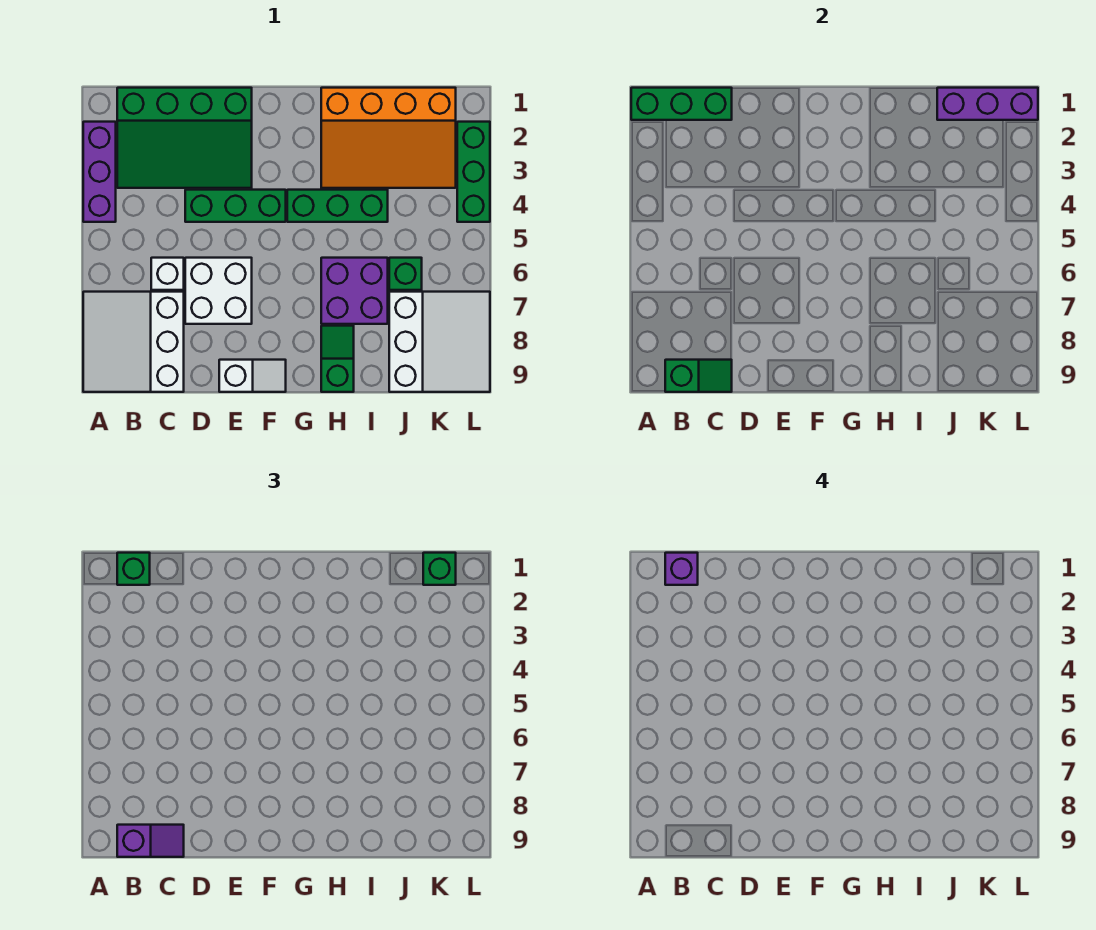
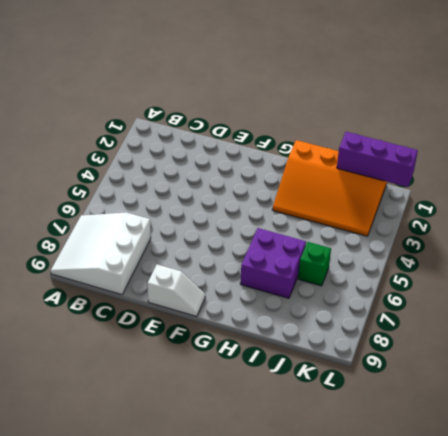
none -> purple 1x3 brick [83,122,116,222]
none -> green 3x4 slope [117,88,252,188]
none -> white 1x1 brick [151,258,184,290]

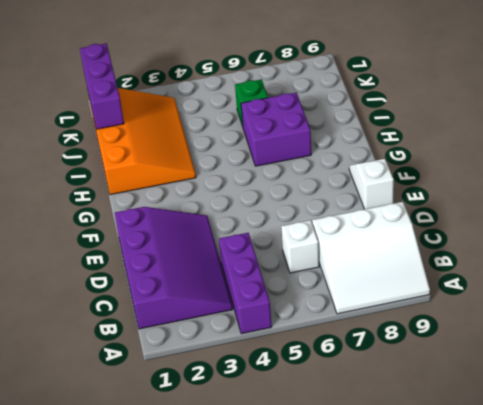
purple 1x3 brick [219,233,272,334] -> purple 1x3 brick turned to [83,122,116,222]
purple 3x4 slope [115,207,233,329] -> green 3x4 slope [117,88,252,188]
none -> green 1x3 brick [185,190,286,222]
none -> white 2x2 brick [185,258,252,324]
none -> green 1x3 brick [287,190,388,222]

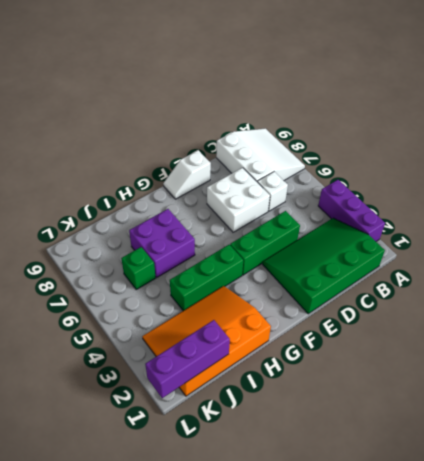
none -> green 1x2 slope [321,326,354,392]
none -> white 3x3 slope [389,292,490,392]
none -> green 1x3 brick [457,122,490,222]

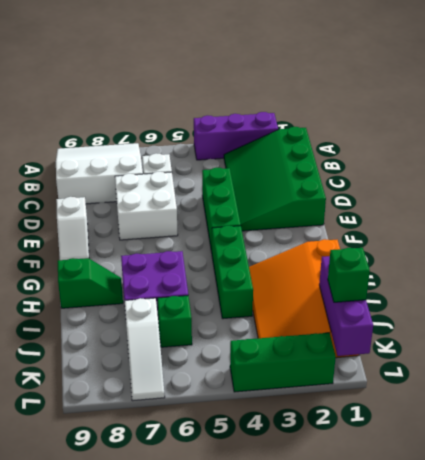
white 1x3 slope [125,298,165,401] -> white 3x3 slope [389,292,490,392]
none -> green 1x3 brick [631,88,732,120]
none -> green 1x2 slope [665,360,732,392]
none -> green 1x1 brick [117,553,150,585]

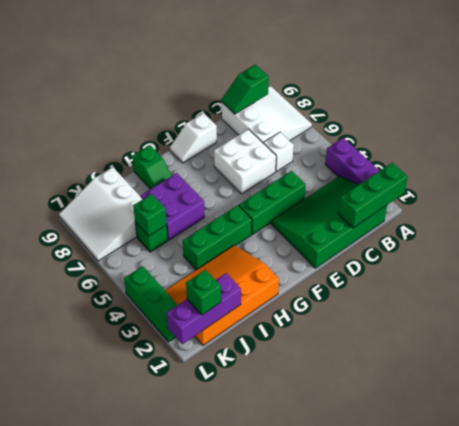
green 1x1 brick [133,194,167,236] -> green 1x1 brick moved to [117,553,150,585]
none -> purple 1x2 slope [117,825,184,857]
none -> purple 1x1 brick [665,553,698,585]

